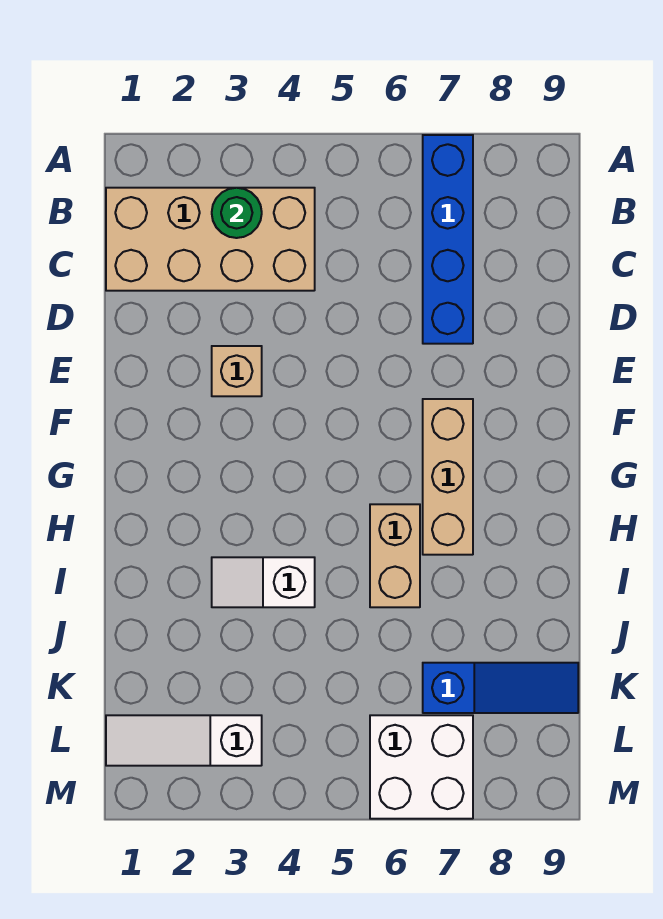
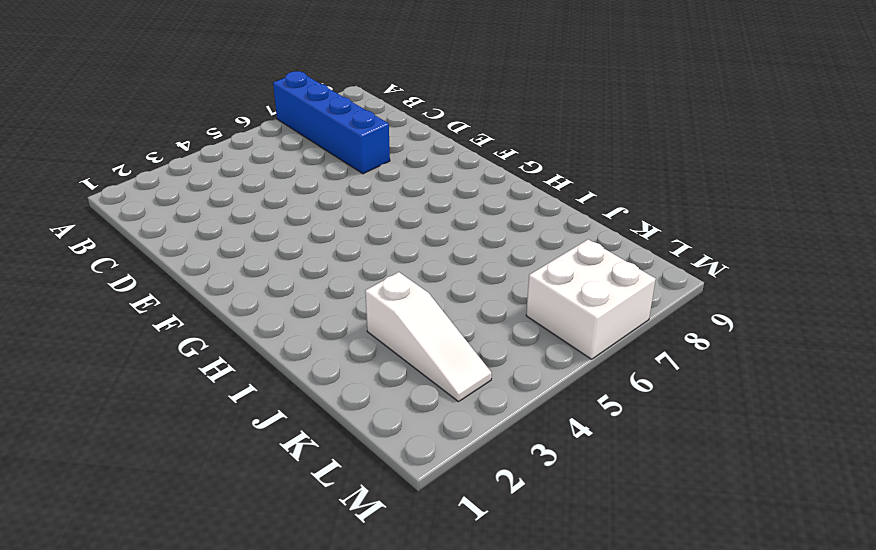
white 1x3 slope [365,272,492,402] -> white 1x3 slope turned to [106,715,262,766]
none -> tan 2x4 brick [106,188,315,291]
none -> tan 1x1 brick [212,346,262,396]

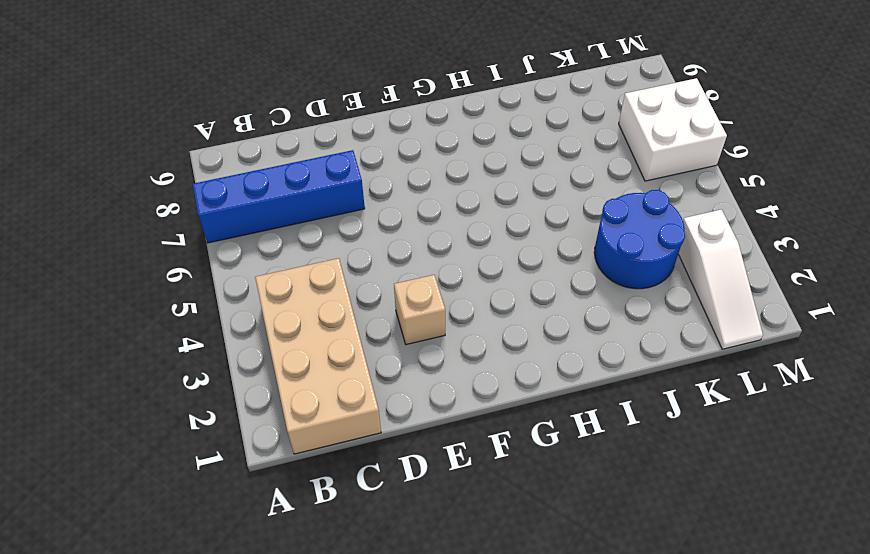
blue 2x2 round brick [594,190,685,289] -> none
none -> tan 1x3 brick [423,399,473,555]
none -> tan 1x2 brick [370,504,420,607]

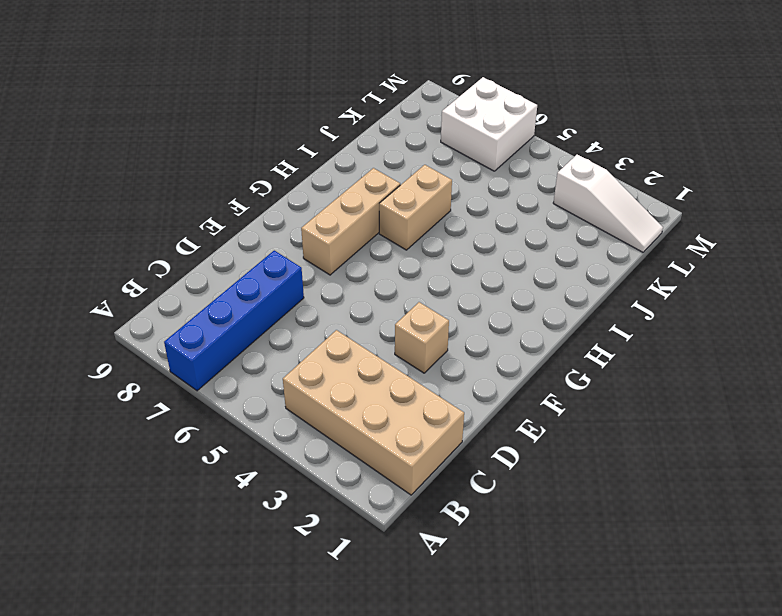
none -> white 1x2 slope [212,557,315,607]
none -> blue 1x3 slope [423,663,578,713]

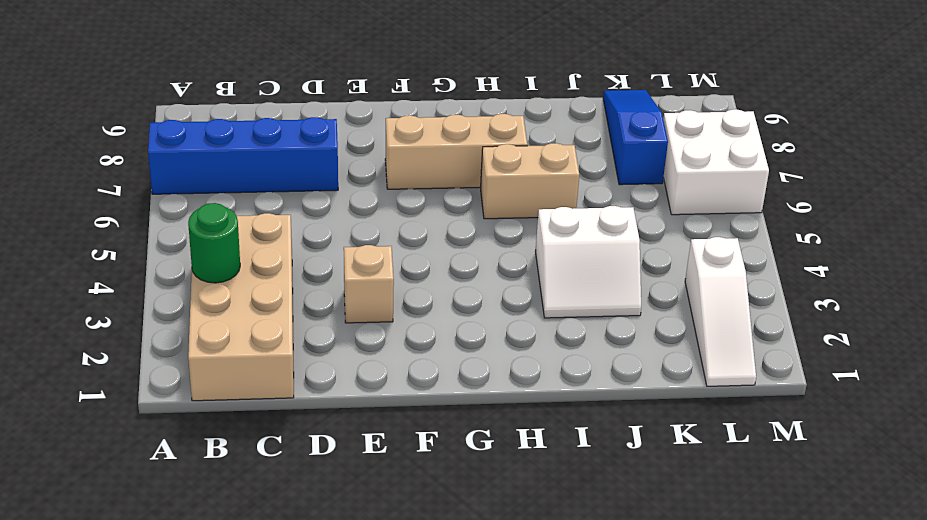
white 2x2 slope [535,206,641,318] -> white 1x2 slope [212,557,315,607]

